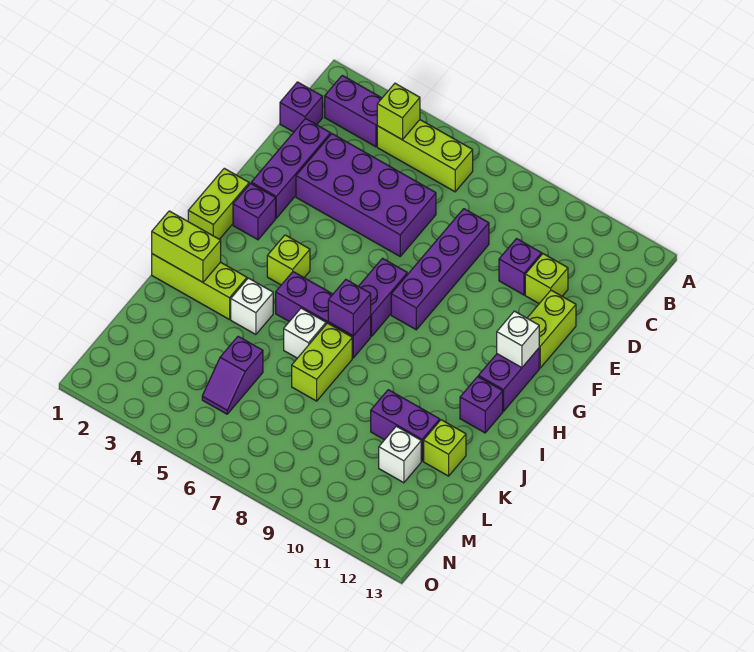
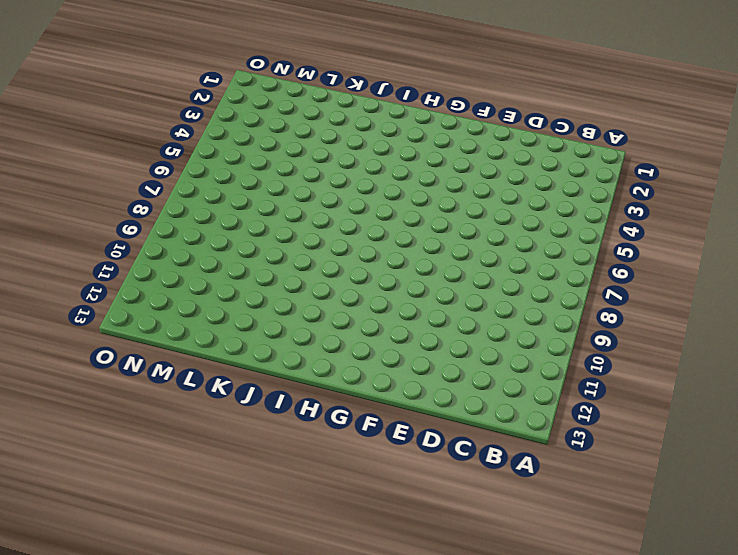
none -> purple 1x2 brick [325,75,382,147]
none -> lime 1x3 brick [377,120,473,192]
none -> purple 1x1 brick [280,82,323,132]

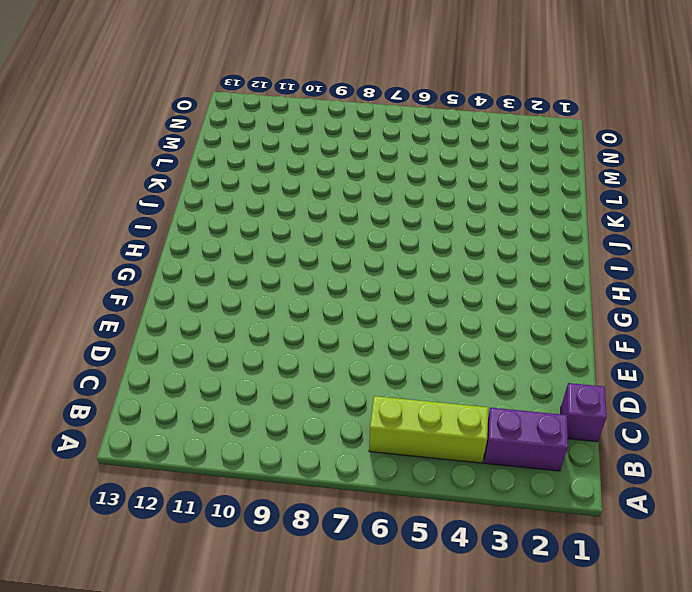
none -> purple 1x3 brick [251,119,331,218]
none -> purple 2x4 brick [296,134,436,256]
none -> purple 1x4 brick [391,209,489,330]

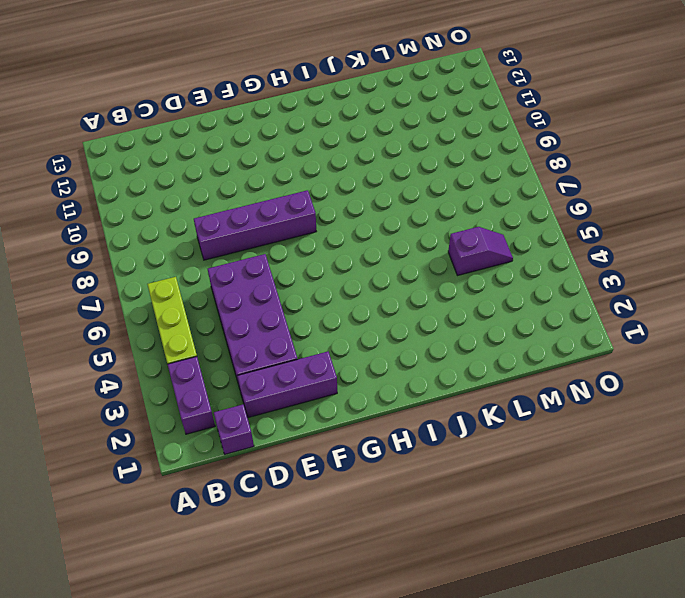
none -> purple 1x1 brick [499,239,542,295]
none -> lime 1x1 brick [525,254,568,303]
none -> lime 1x2 brick [527,290,576,368]

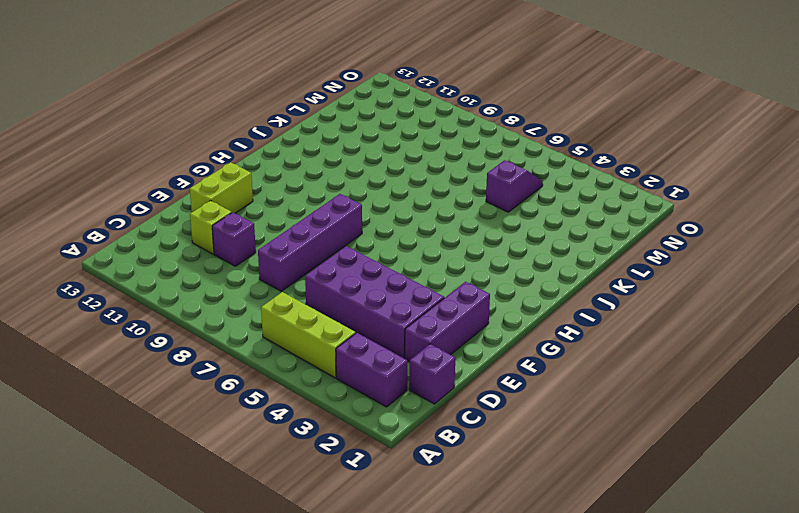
none -> lime 1x2 brick [188,168,249,239]
none -> purple 1x1 brick [233,183,276,240]
none -> purple 1x2 brick [359,258,407,336]

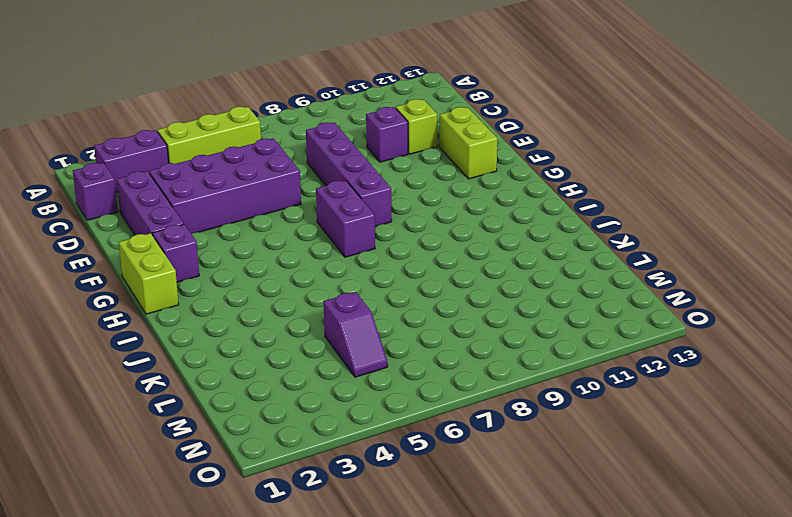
none -> purple 1x2 brick [478,348,539,411]
none -> lime 1x1 brick [267,235,310,285]
none -> purple 1x3 brick [276,272,371,358]

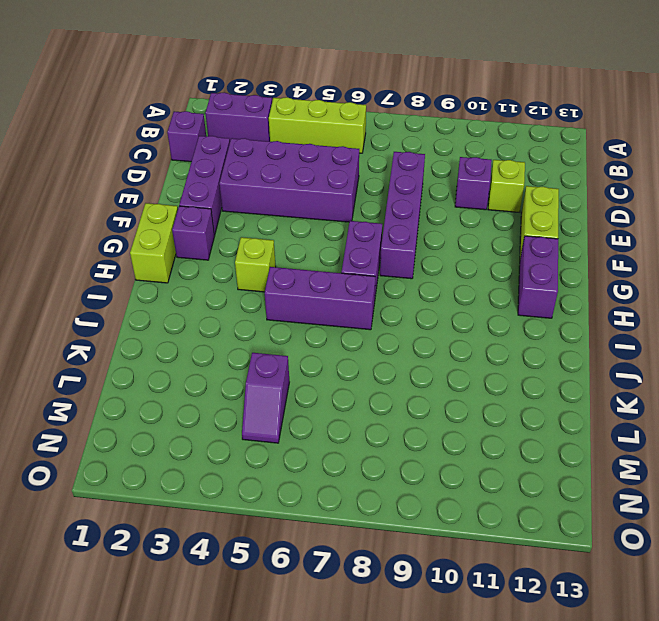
none -> purple 1x1 brick [460,377,503,433]
none -> lime 1x3 brick [152,254,247,320]
none -> white 1x1 brick [231,278,273,335]

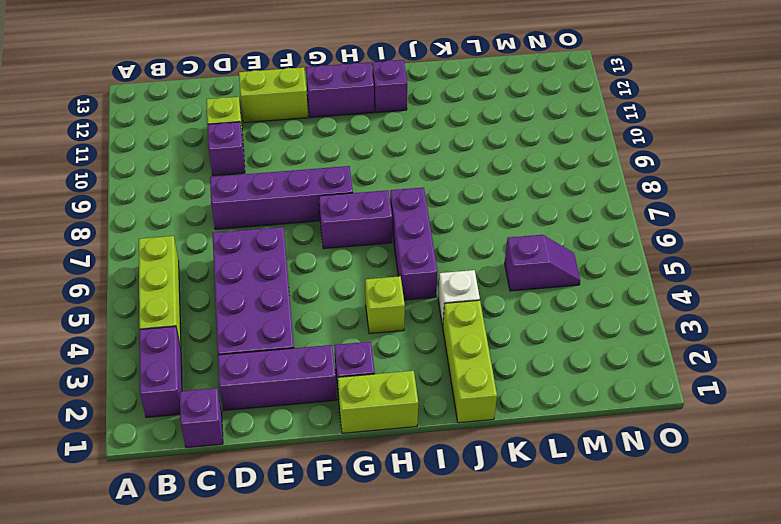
none -> white 1x1 brick [284,308,326,358]
none -> lime 1x2 brick [292,323,352,401]
none -> purple 1x2 brick [371,390,440,461]

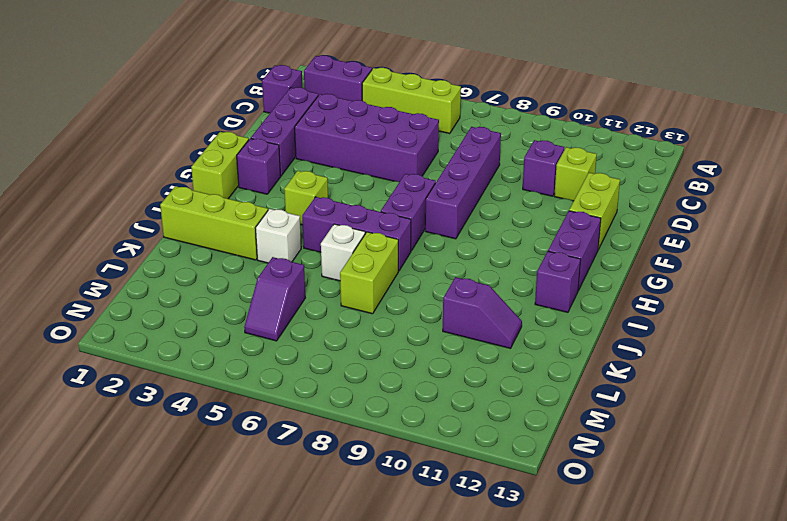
purple 1x2 slope [443,277,522,349] -> purple 1x2 brick [371,390,440,461]
none -> lime 1x1 brick [424,420,466,476]
none -> white 1x1 brick [379,426,421,483]
none -> lime 1x1 brick [377,83,420,140]

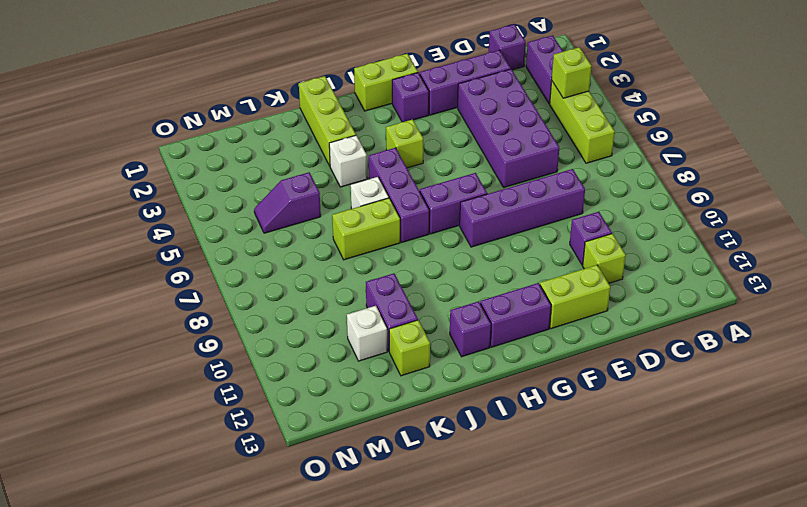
none -> white 1x1 brick [497,311,539,368]
none -> purple 1x1 brick [328,280,371,336]
none -> lime 1x2 brick [152,211,221,282]

